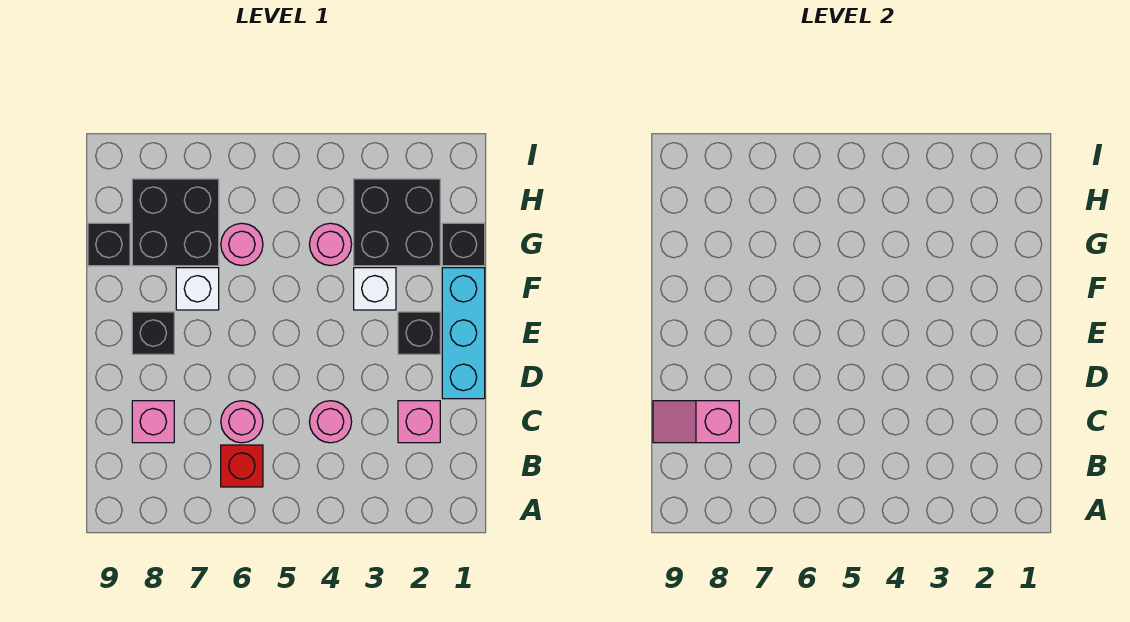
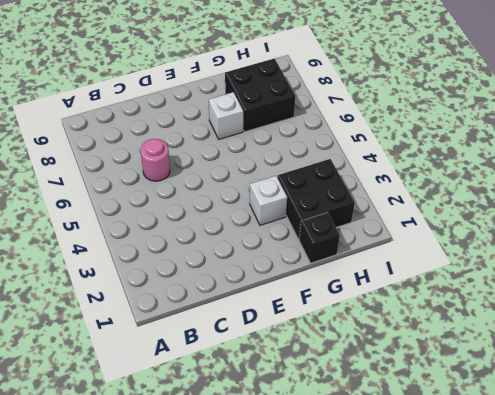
none -> red 1x1 brick [221,445,263,487]
none -> pink 1x1 brick [398,401,440,443]
none -> pink 1x1 round brick [309,401,352,443]

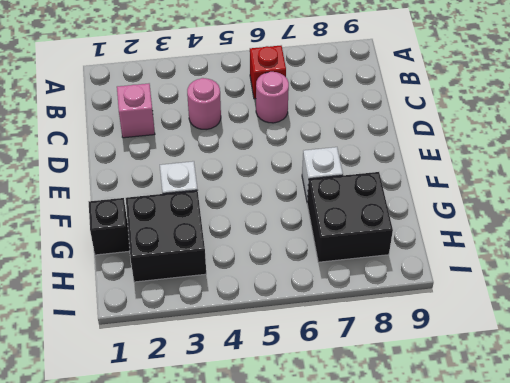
none -> pink 1x1 brick [132,401,174,443]
none -> cyan 1x3 brick [442,268,485,399]
none -> black 1x1 brick [398,312,440,354]

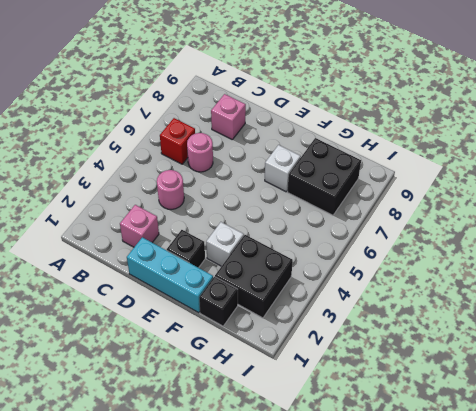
none -> black 1x1 brick [132,312,174,354]
none -> pink 1x1 round brick [309,223,352,266]
none -> pink 1x1 round brick [221,223,263,265]

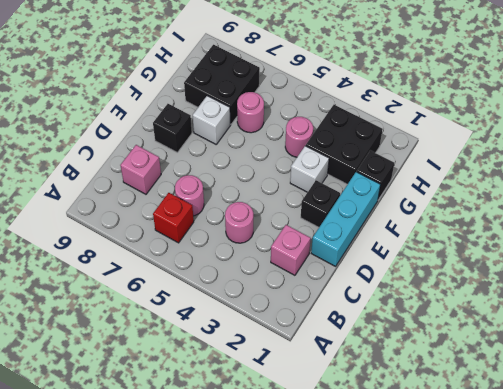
none -> black 1x1 brick [88,223,130,266]
none -> pink 1x2 slope [653,401,739,443]

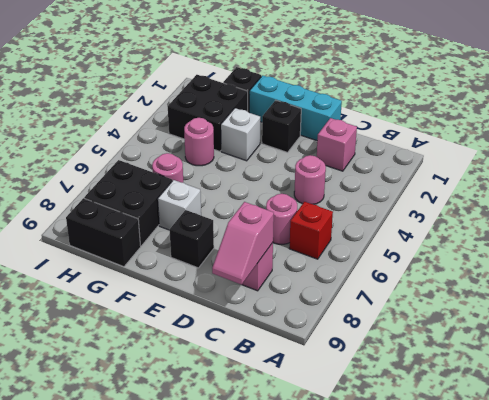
black 1x2 brick [66,198,141,267] -> black 1x1 brick [88,223,130,266]

